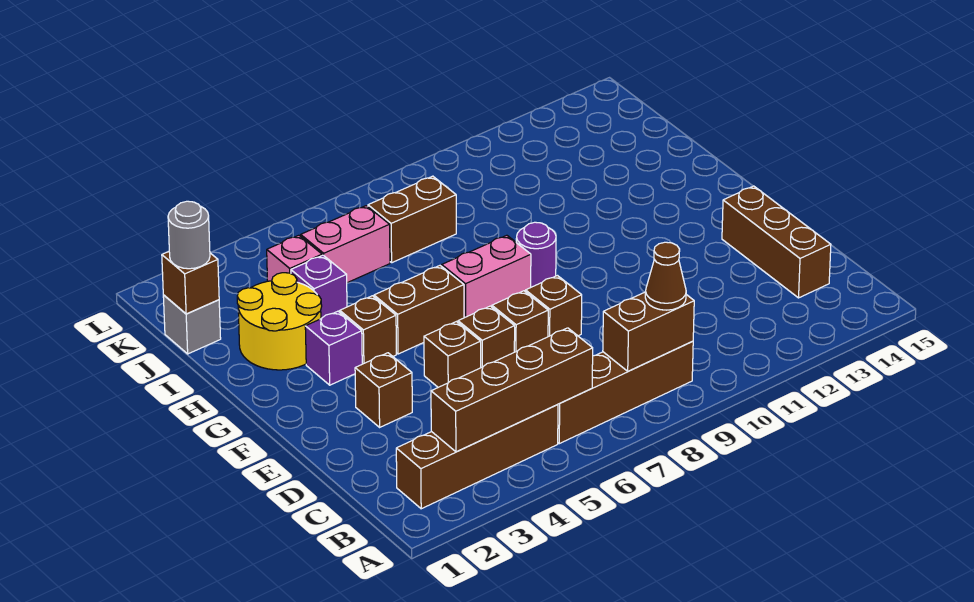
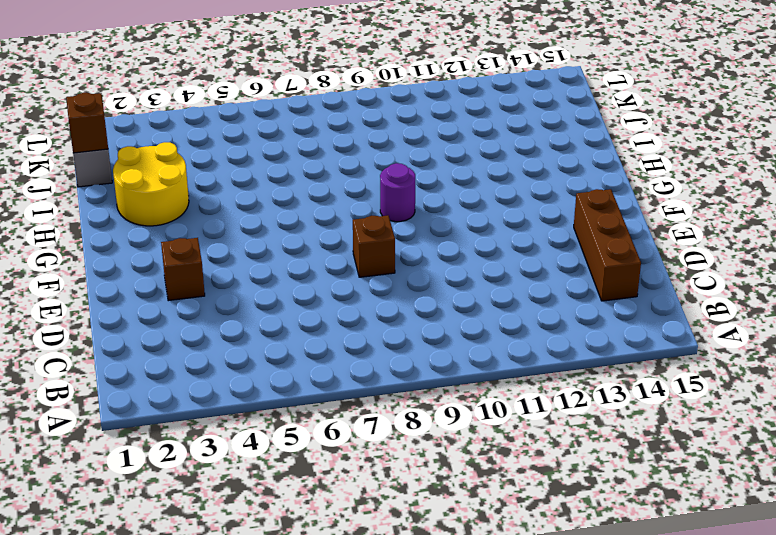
none -> brown 1x4 brick [396,405,558,509]
none -> brown 1x4 brick [558,341,693,444]
none -> brown 1x1 brick [424,322,481,387]

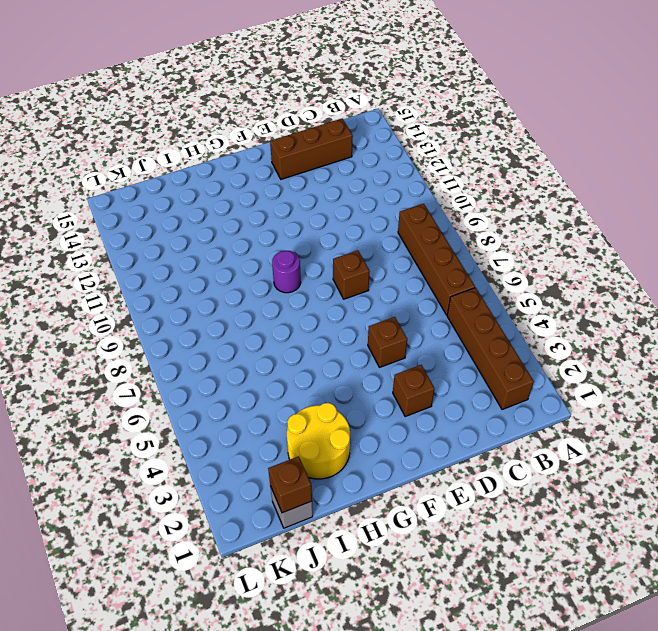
none -> brown 1x1 brick [458,306,515,368]
none -> brown 1x1 brick [492,291,548,352]
none -> purple 1x1 brick [305,311,362,385]

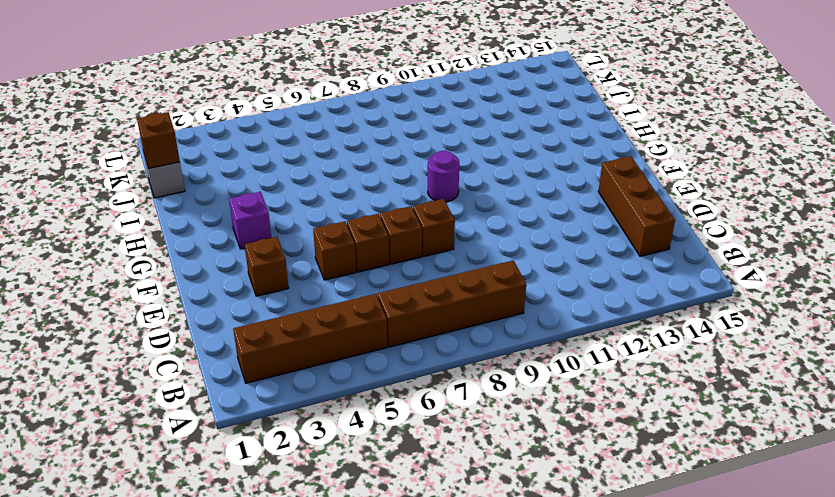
none -> brown 1x1 brick [340,296,396,364]
none -> brown 1x2 brick [374,266,464,354]
none -> pink 1x2 brick [442,235,531,318]

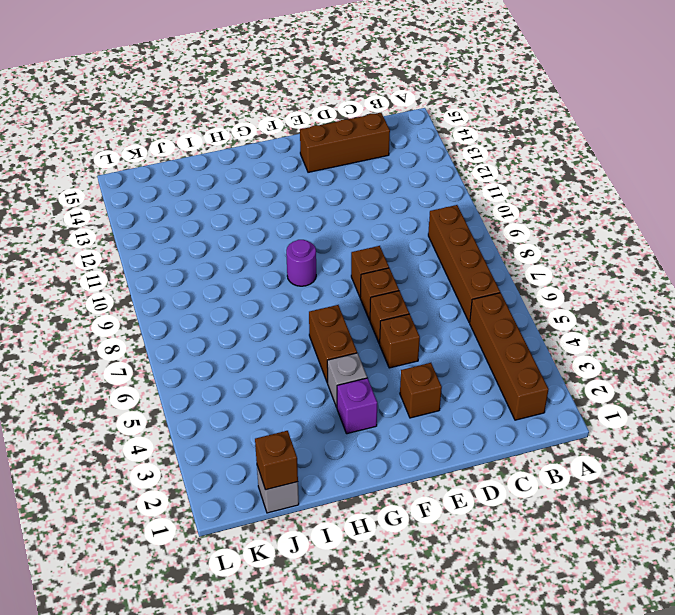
grey 1x1 brick [327,353,367,407] -> brown 1x1 brick [340,296,396,364]
none -> pink 1x2 brick [442,235,531,318]
none -> yellow 2x2 round brick [237,273,322,370]
none -> purple 1x1 brick [291,255,347,319]

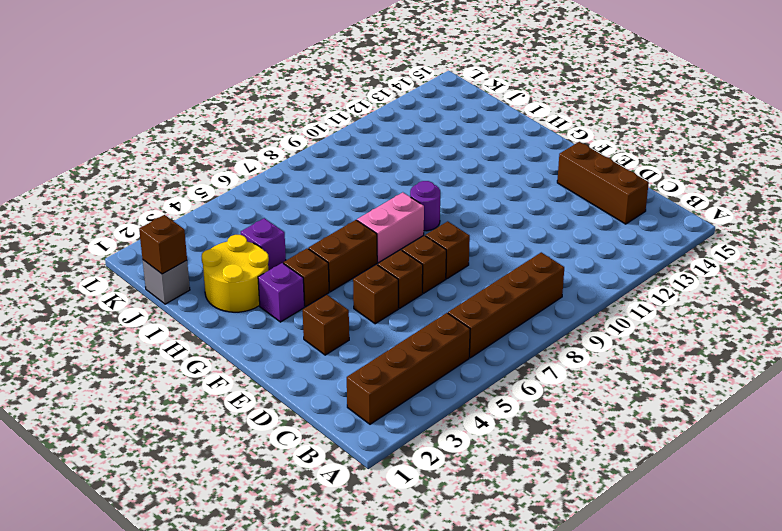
none -> pink 1x1 brick [267,235,322,281]
none -> pink 1x2 brick [301,206,390,283]
none -> brown 1x2 brick [368,176,456,263]

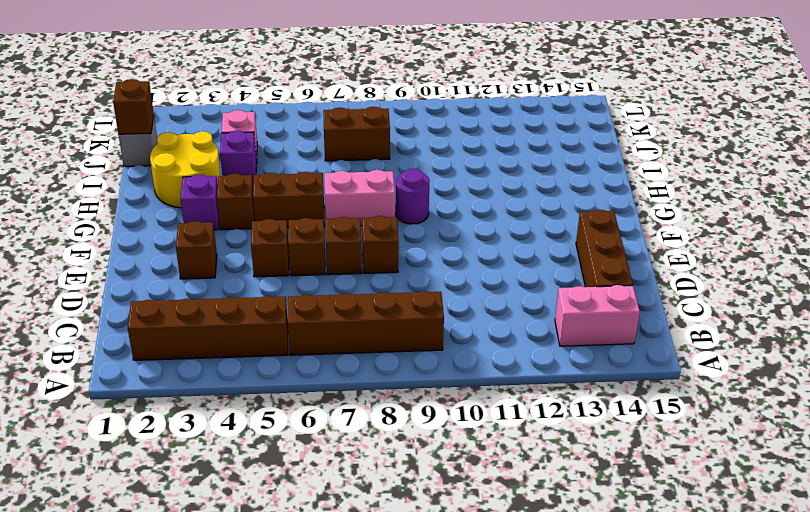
pink 1x2 brick [555,285,640,346] -> pink 1x2 brick moved to [301,206,390,283]
none -> brown 1x4 brick [431,328,593,452]
none -> brown 1x2 brick [603,292,694,371]
none -> brown 1x1 cone [645,242,686,310]

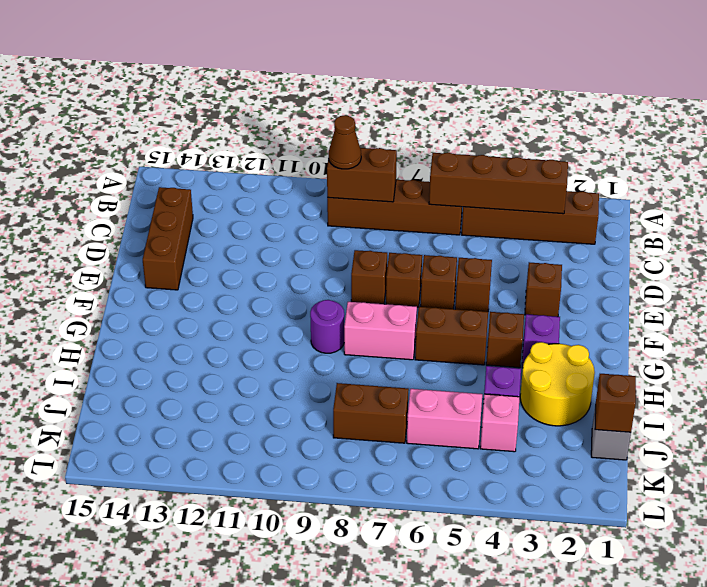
none -> grey 1x1 round brick [168,201,210,269]

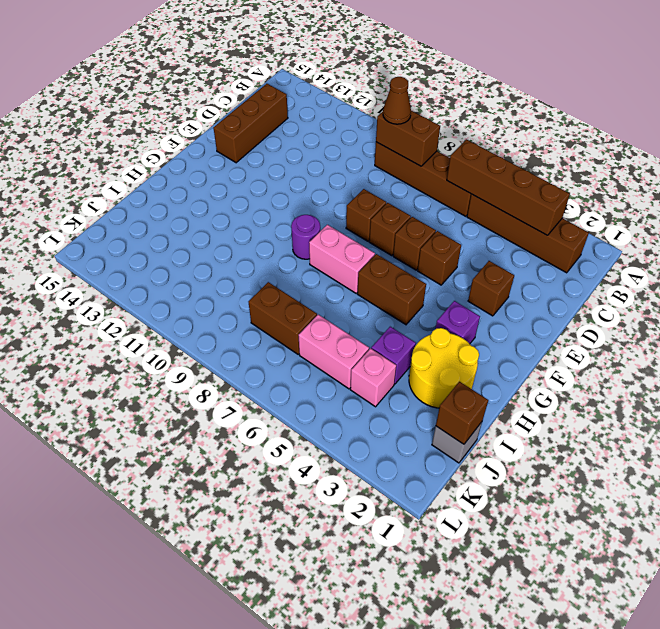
none -> brown 1x1 brick [340,296,396,364]
none -> grey 1x1 round brick [168,201,210,269]

